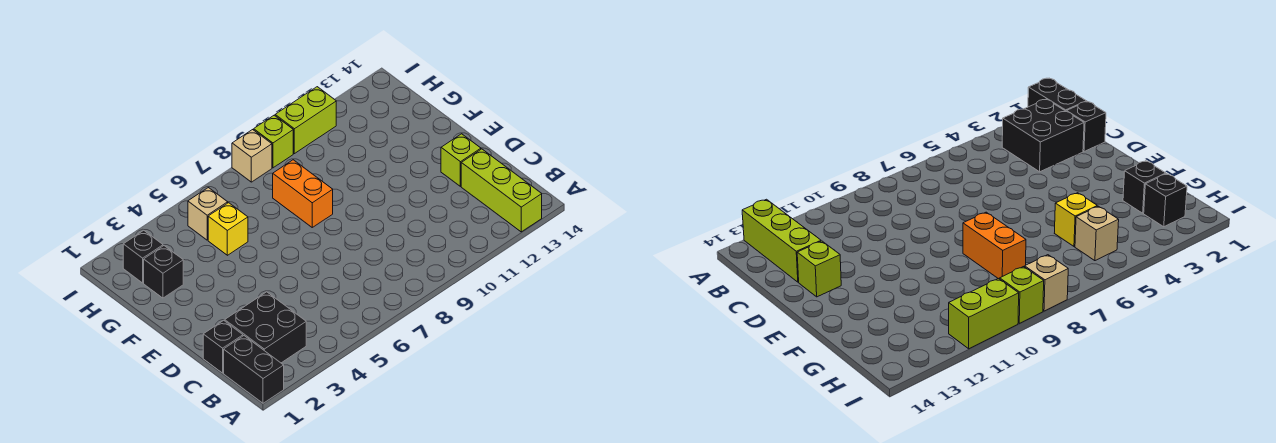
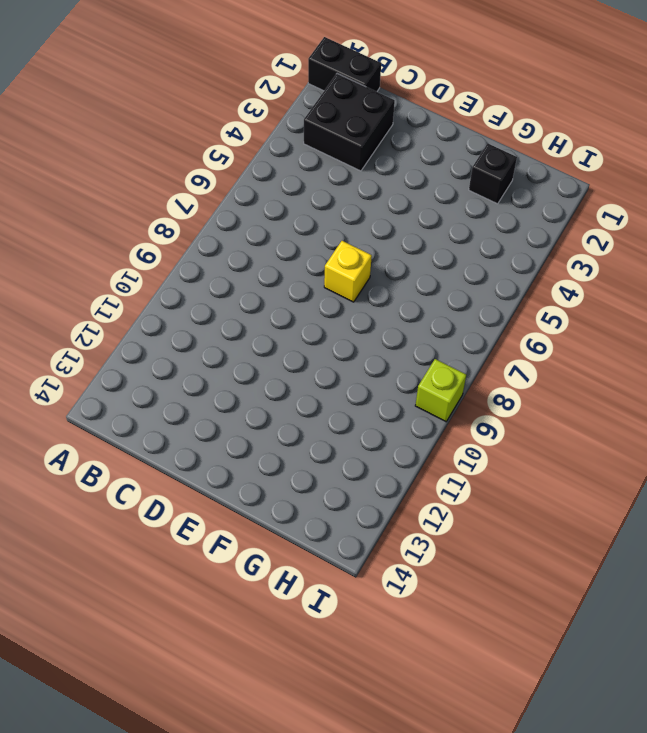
yellow 1x1 brick [324,241,372,302] -> yellow 1x1 brick moved to [208,203,248,255]
none -> lime 1x3 brick [461,149,542,232]
none -> black 1x1 brick [203,320,243,373]
none -> lime 1x1 brick [441,134,481,186]

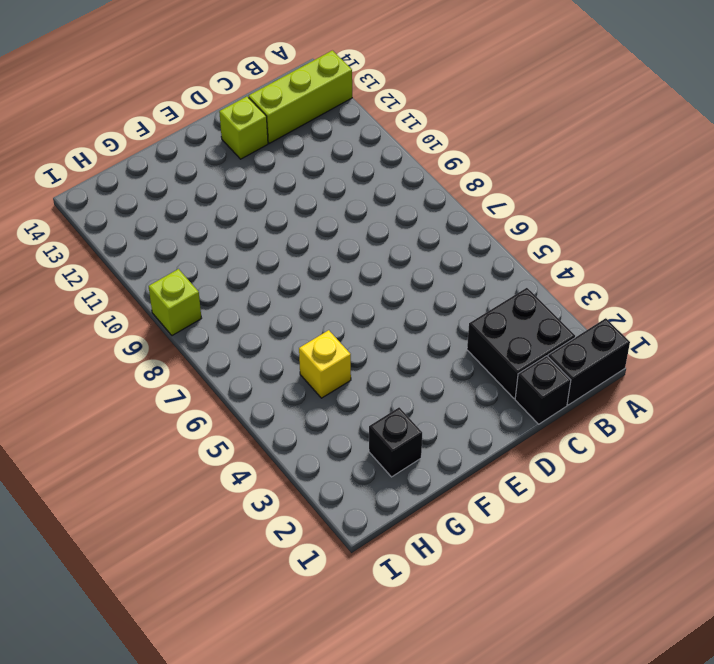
none -> orange 1x2 brick [273,160,333,227]
none -> black 1x1 brick [123,230,163,283]
none -> tan 1x1 brick [188,188,228,240]

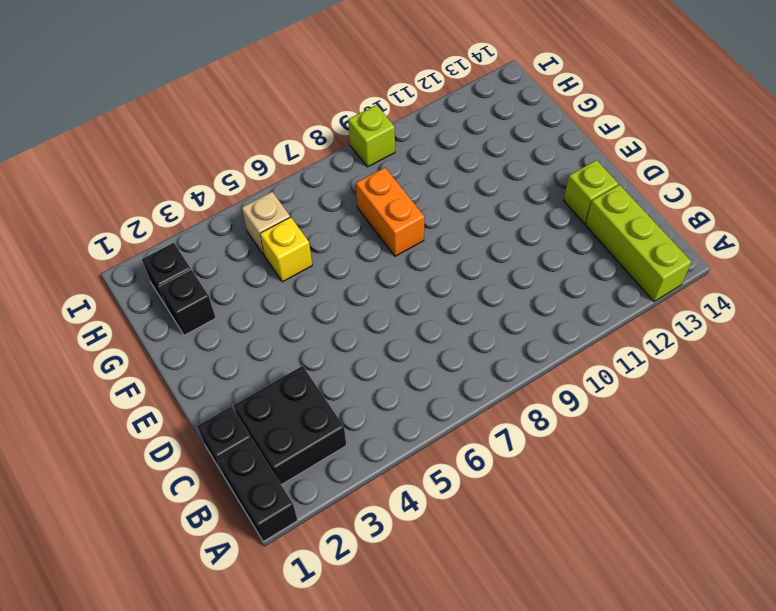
none -> tan 1x1 brick [232,130,272,182]
none -> lime 1x2 brick [275,87,336,154]

